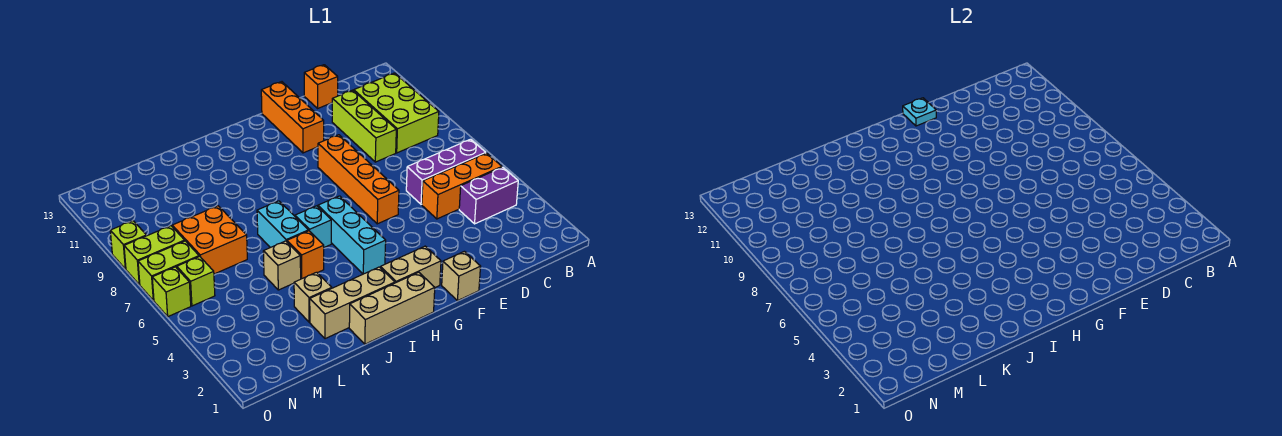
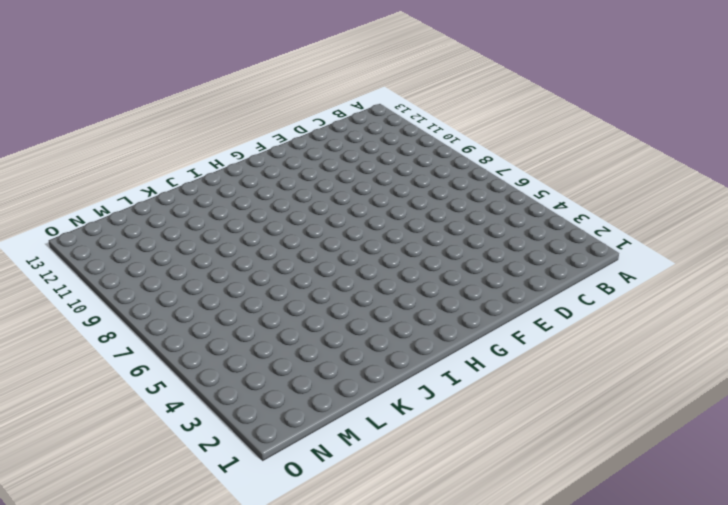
none -> purple 1x2 brick [459,167,518,224]
none -> orange 1x3 brick [422,153,502,219]
none -> purple 1x3 brick [406,139,486,204]

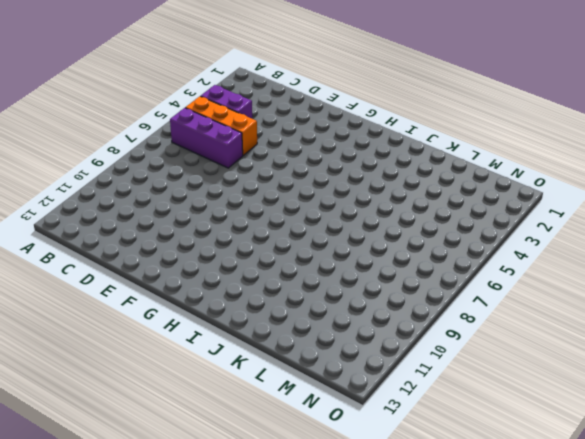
none -> lime 2x3 brick [354,73,439,153]
none -> lime 1x3 brick [332,90,396,162]
none -> orange 1x1 brick [304,65,338,108]

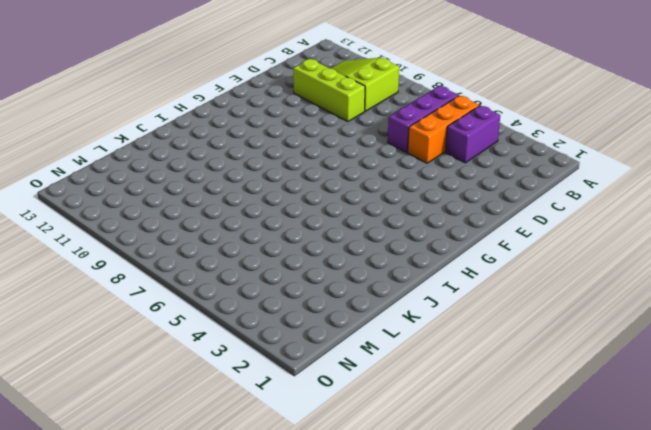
lime 2x3 slope [332,58,399,111] -> lime 2x3 brick [354,73,439,153]
none -> orange 1x1 brick [304,65,338,108]
none -> tan 1x1 brick [442,251,481,301]
none -> orange 1x4 brick [318,135,399,224]

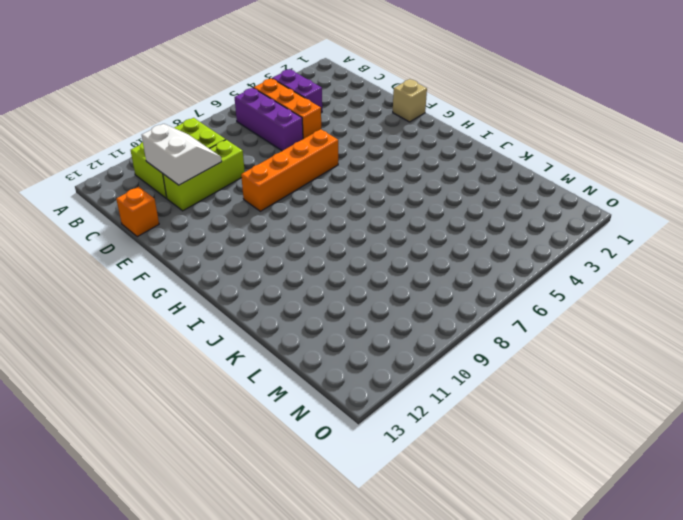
white 2x2 slope [142,124,222,185] -> none
none -> orange 1x3 brick [261,82,324,153]
none -> tan 1x2 brick [381,246,441,288]
none -> tan 1x3 brick [349,272,435,344]

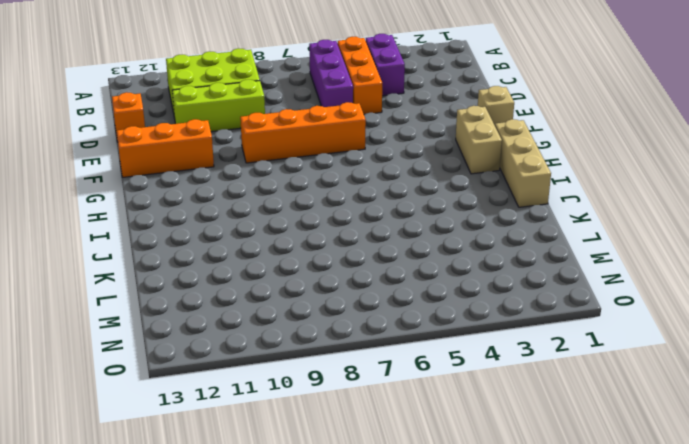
none -> cyan 1x3 brick [318,196,386,274]
none -> tan 1x3 brick [310,267,395,339]
none -> cyan 1x1 brick [295,206,331,247]

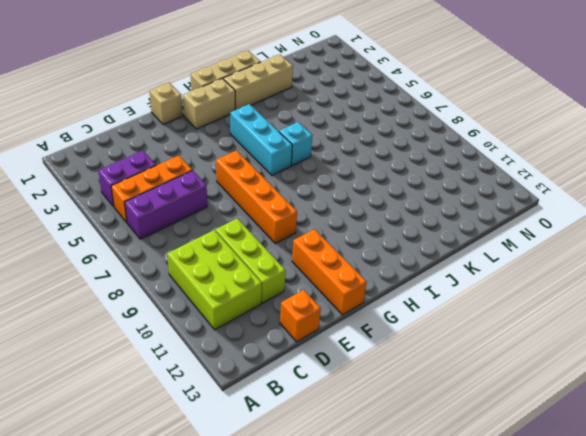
none -> orange 1x1 brick [287,231,324,279]
none -> cyan 1x2 brick [257,201,308,248]
none -> tan 1x1 brick [294,272,332,322]

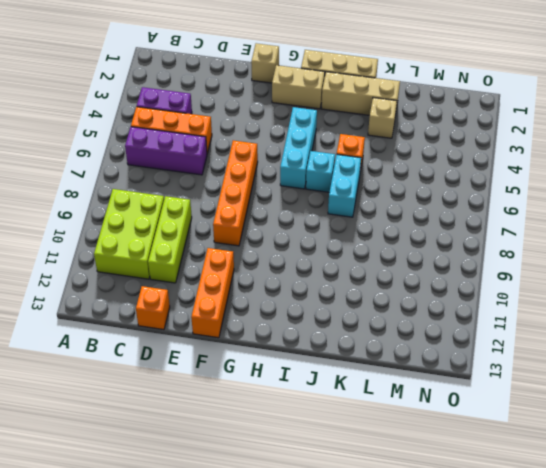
none -> tan 1x1 brick [263,241,301,290]
none -> orange 2x2 brick [172,206,247,274]
none -> lime 1x1 brick [177,256,215,306]

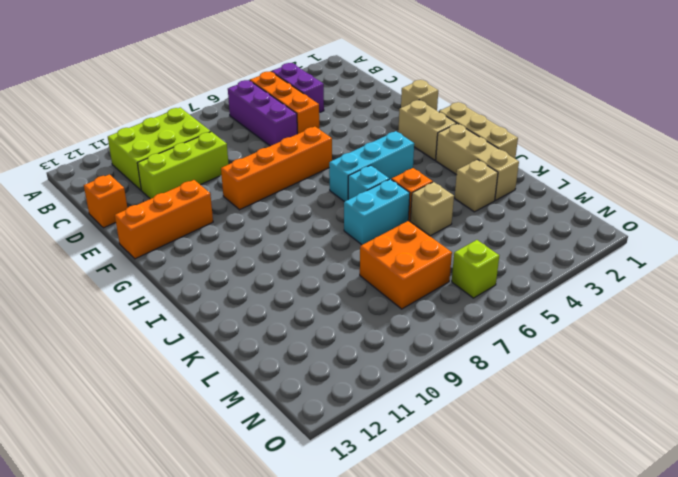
none -> lime 1x2 brick [138,241,199,301]
none -> lime 1x2 brick [124,226,185,285]
none -> lime 1x1 brick [152,267,191,317]

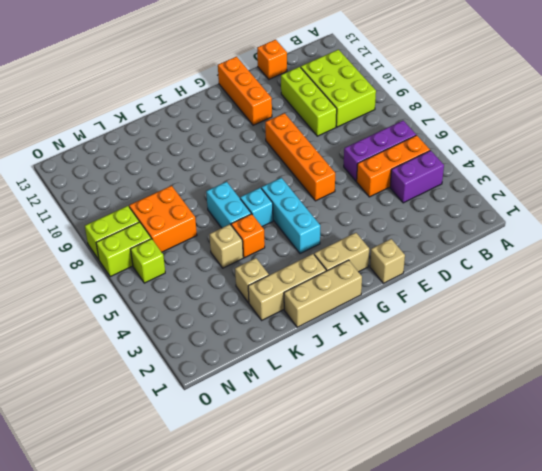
none -> lime 1x1 brick [152,267,191,317]
none -> lime 1x1 brick [110,221,146,269]
none -> cyan 1x1 plate [903,98,936,126]

